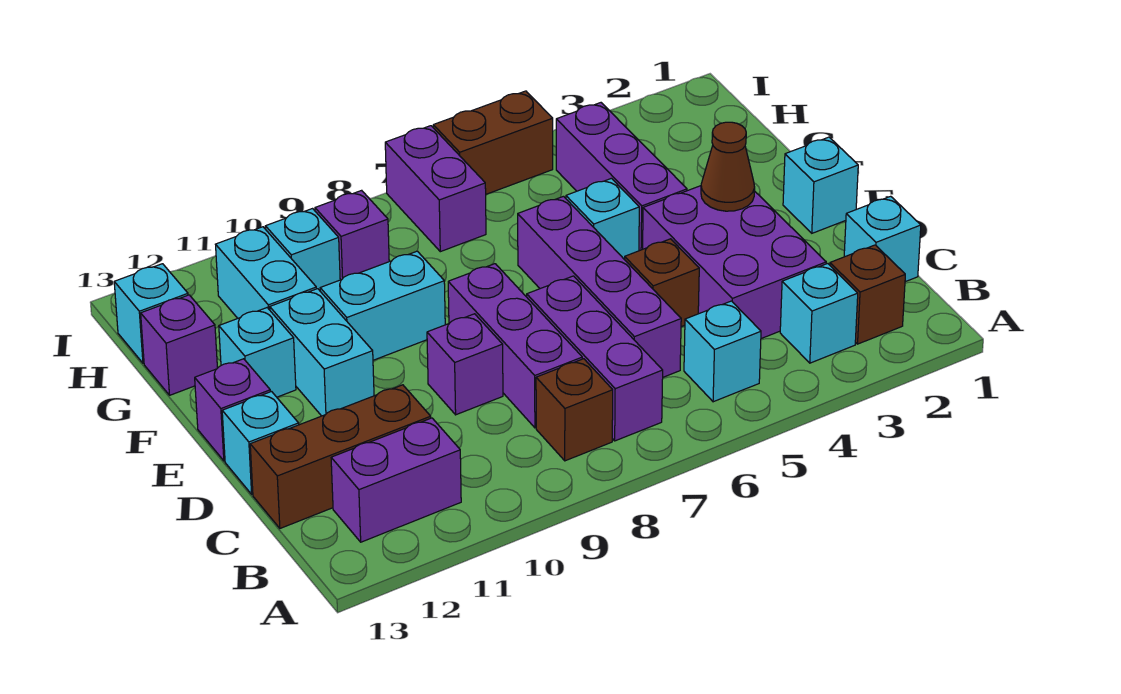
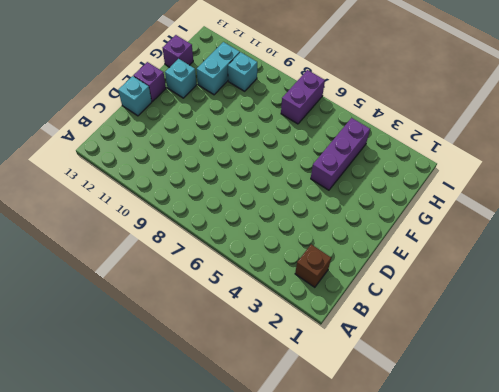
none -> cyan 1x1 brick [780,264,858,363]
none -> cyan 1x1 brick [684,301,761,402]
none -> purple 1x3 brick [527,276,663,441]

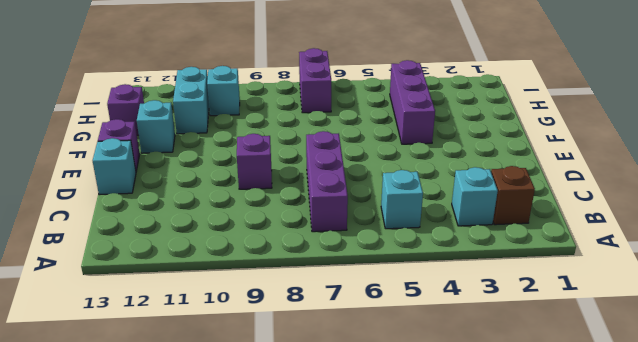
none -> brown 1x1 brick [536,359,613,461]
none -> purple 1x2 brick [331,418,461,542]
none -> cyan 1x1 brick [844,196,921,282]

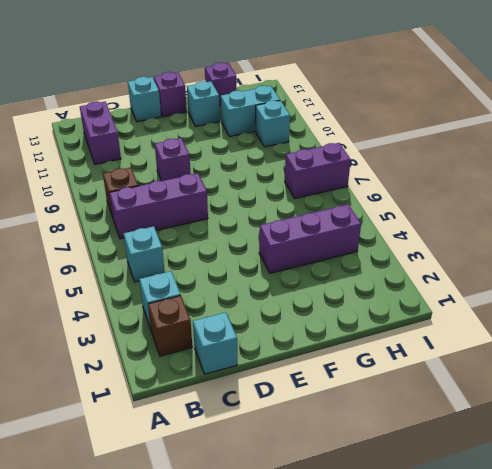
none -> purple 2x3 brick [643,186,826,339]
none -> purple 1x4 brick [518,196,681,377]
none -> purple 1x3 brick [448,264,582,428]

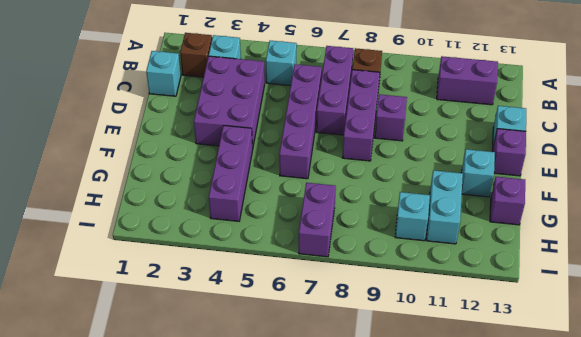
none -> brown 1x3 brick [250,385,431,528]
none -> brown 1x1 brick [625,239,699,327]
none -> cyan 1x1 brick [783,137,858,233]

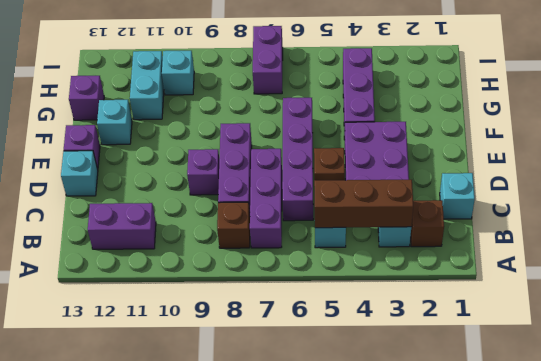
brown 1x3 brick [314,180,413,228] -> brown 1x3 brick moved to [250,385,431,528]
none -> cyan 1x1 brick [783,137,858,233]
none -> cyan 1x2 brick [270,289,374,416]
none -> cyan 1x1 brick [566,178,639,260]

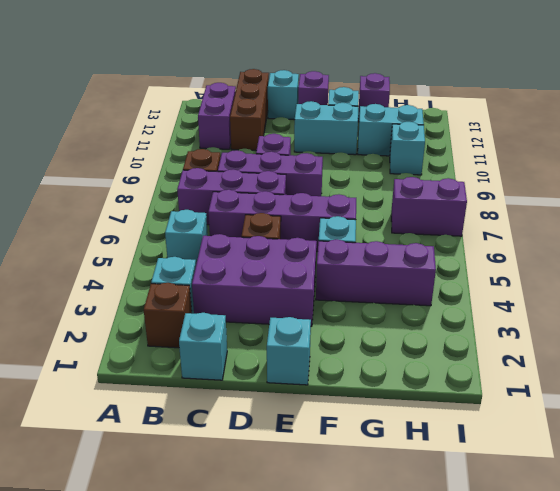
none -> cyan 1x2 brick [320,251,445,360]
none -> purple 1x1 brick [315,190,389,280]
none -> cyan 1x1 brick [114,264,188,363]

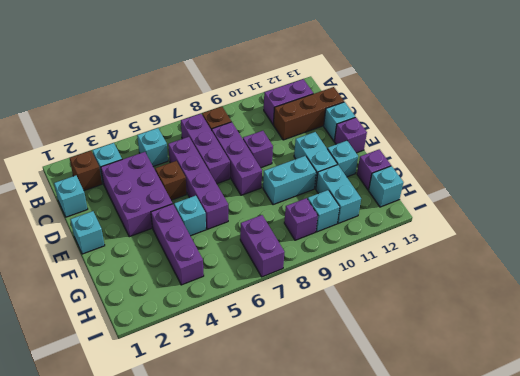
none -> brown 1x2 brick [433,91,553,194]
none -> brown 1x1 cone [701,122,755,211]

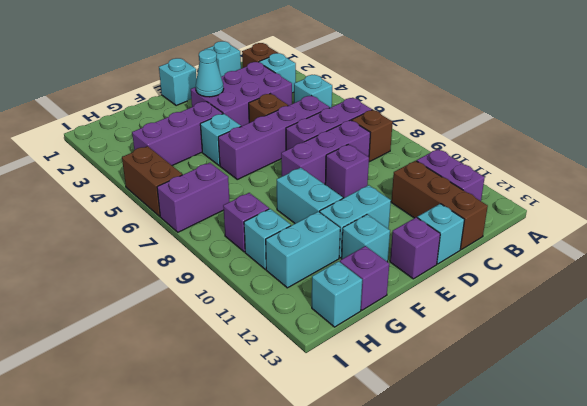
cyan 1x1 cone [196,50,224,97] -> brown 1x1 cone [701,122,755,211]

